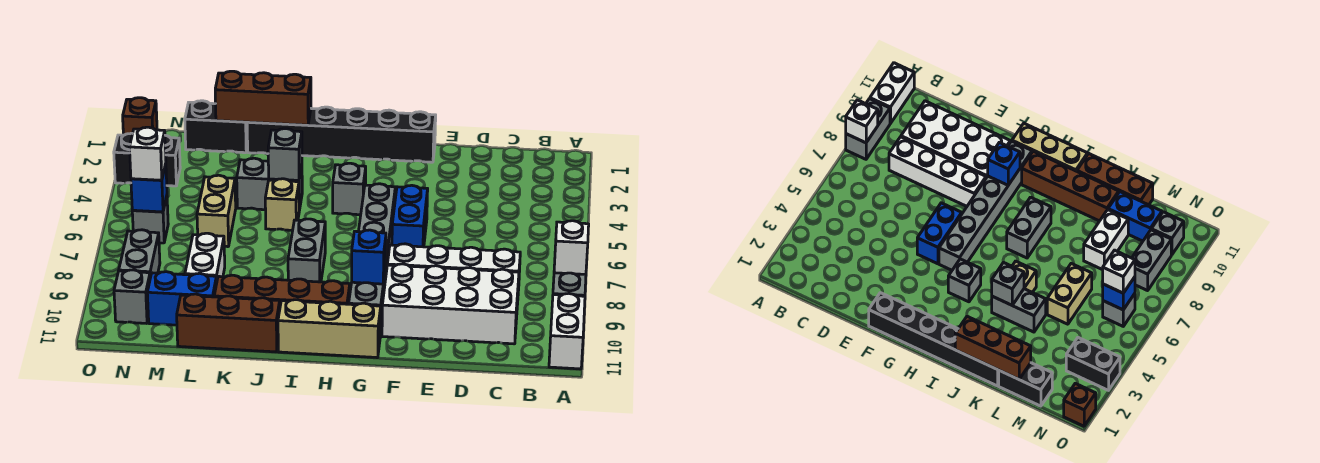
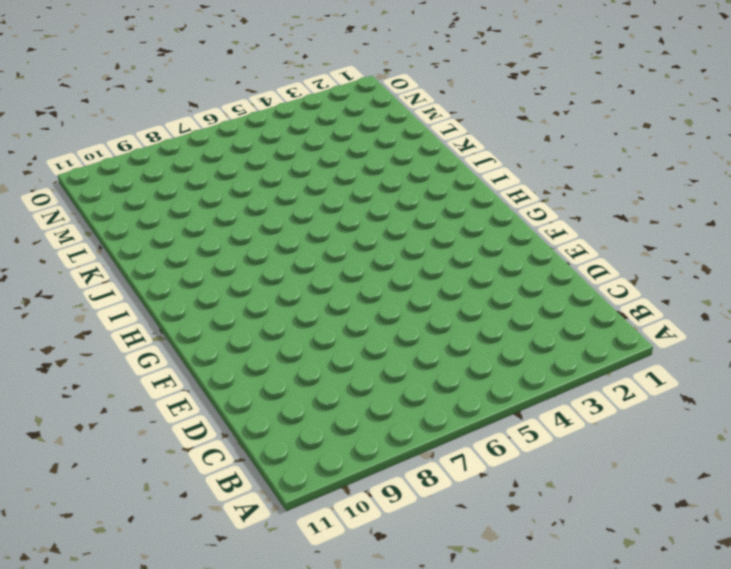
none -> grey 1x2 brick [553,273,586,296]
none -> white 1x2 brick [549,294,585,369]
none -> white 1x4 brick [387,244,520,290]

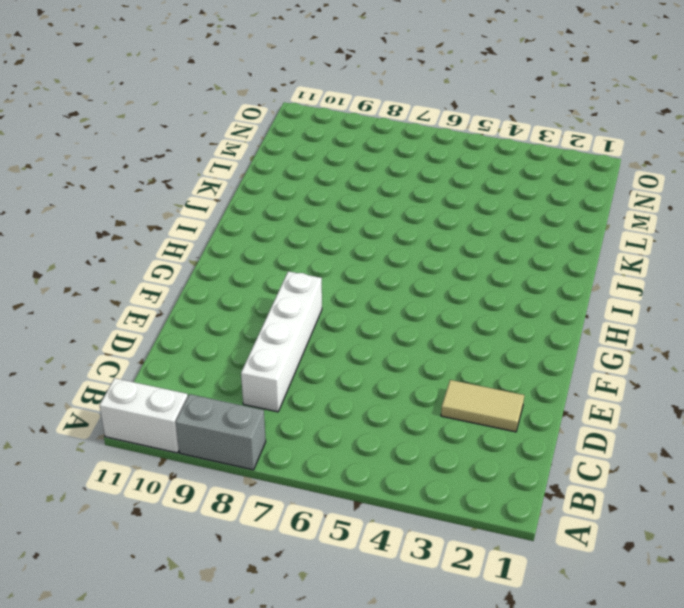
tan 1x2 tile [441,380,524,432] -> none
none -> white 2x4 brick [382,264,519,344]
none -> black 1x6 brick [247,107,436,162]
none -> blue 1x2 brick [392,185,428,247]

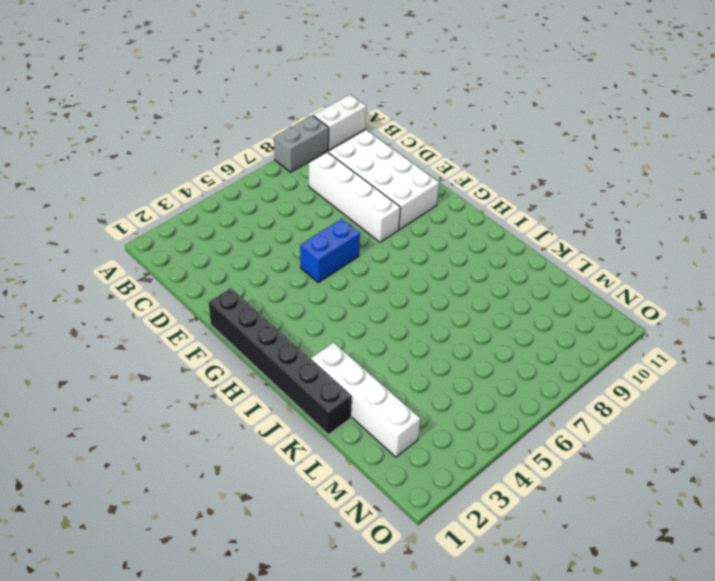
white 1x4 brick [311,343,420,457] -> none
none -> grey 1x6 brick [349,184,395,336]
none -> tan 1x3 brick [278,300,381,358]
none -> grey 1x1 brick [333,163,366,215]

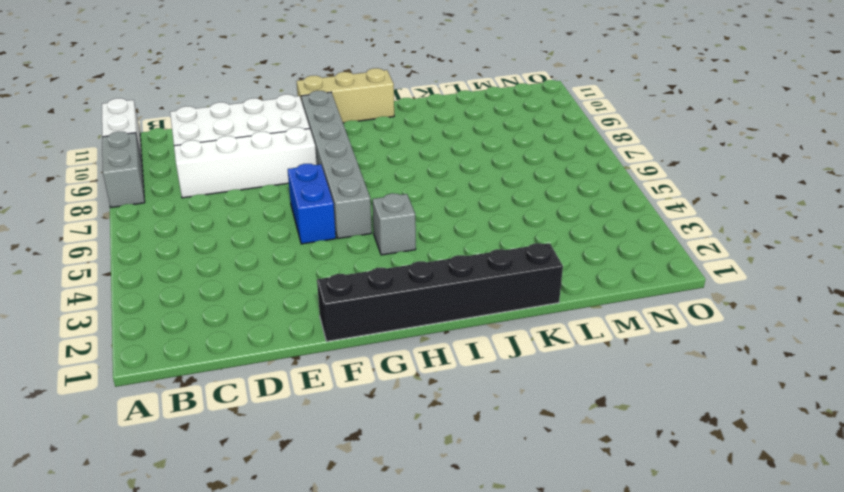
none -> brown 1x4 brick [214,275,350,305]
none -> grey 1x2 brick [288,219,325,282]
none -> grey 1x2 brick [237,158,302,210]

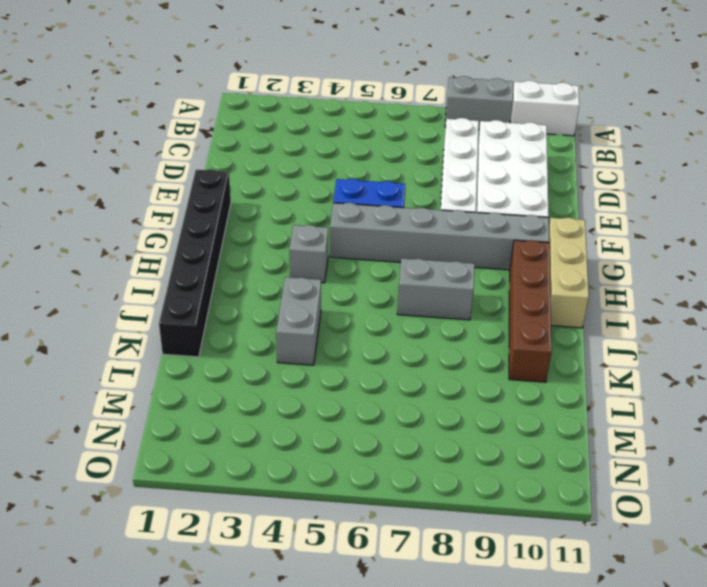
none -> tan 1x1 brick [265,179,299,230]
none -> brown 1x3 brick [177,294,280,352]
none -> black 1x2 brick [185,101,248,153]

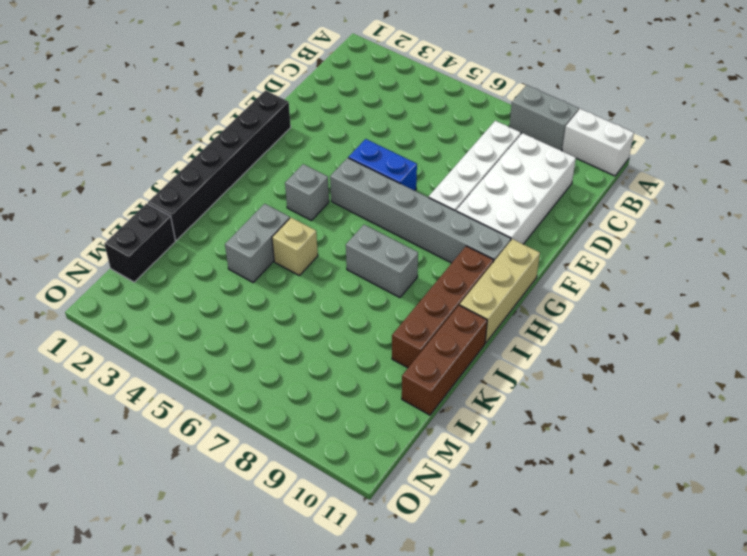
none -> tan 1x2 brick [197,175,236,247]
none -> white 1x2 brick [185,233,225,279]
none -> blue 1x2 brick [147,272,217,325]

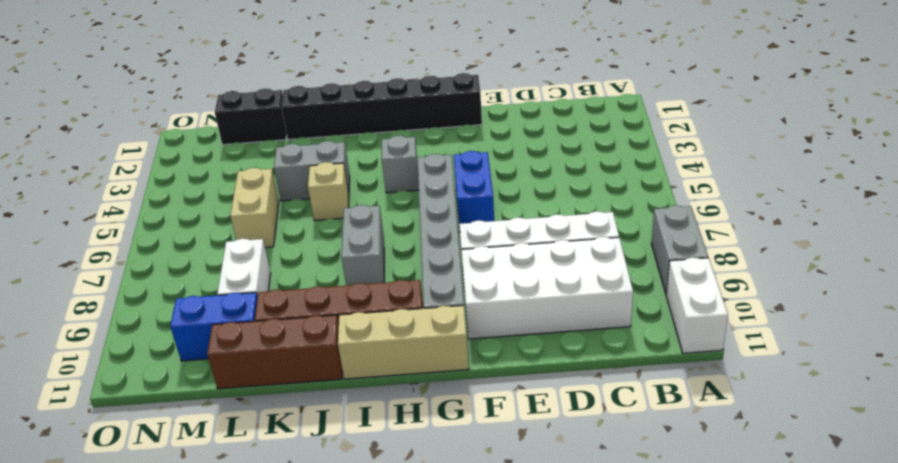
none -> black 1x2 brick [114,133,180,186]
none -> grey 1x1 brick [132,196,168,243]
none -> grey 1x2 brick [119,230,160,278]

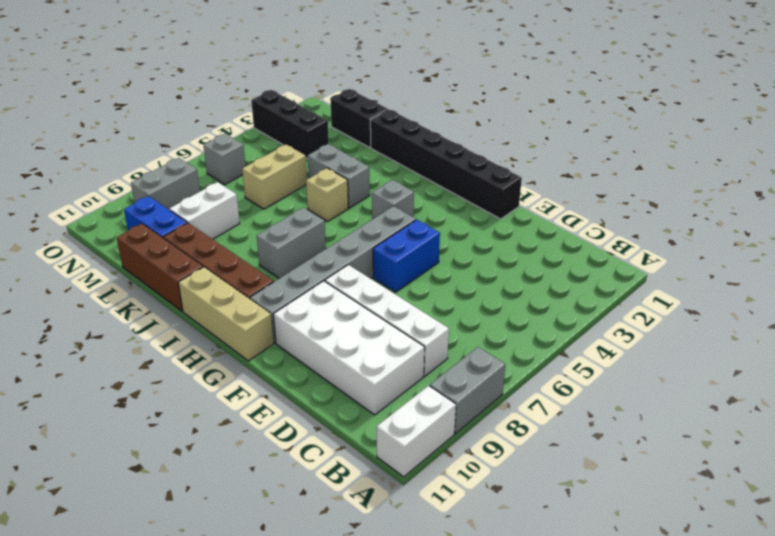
black 1x3 brick [251,90,329,159] -> black 1x2 brick [114,133,180,186]
none -> grey 1x1 brick [114,270,150,323]
none -> brown 1x1 brick [123,98,157,135]
none -> white 1x1 brick [554,221,589,274]

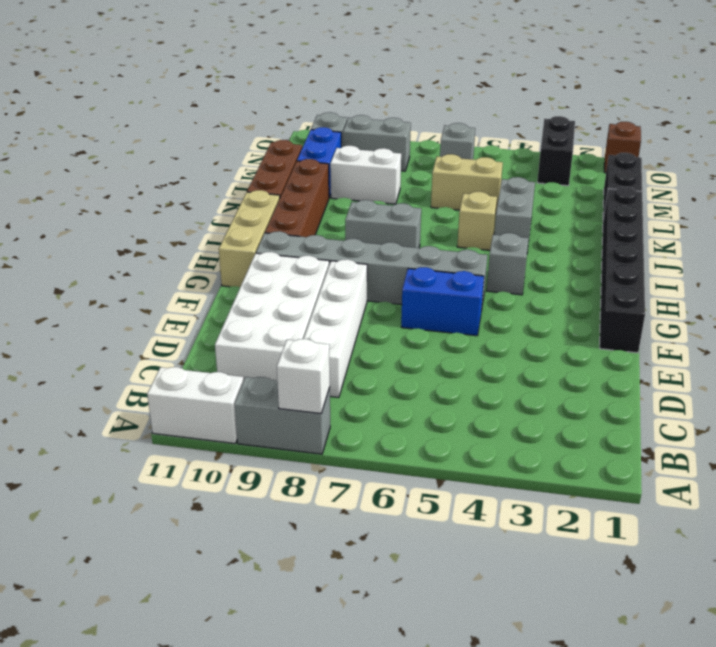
none -> blue 1x1 brick [352,230,386,284]
none -> brown 1x3 brick [215,71,311,125]
none -> grey 1x1 brick [268,129,302,180]

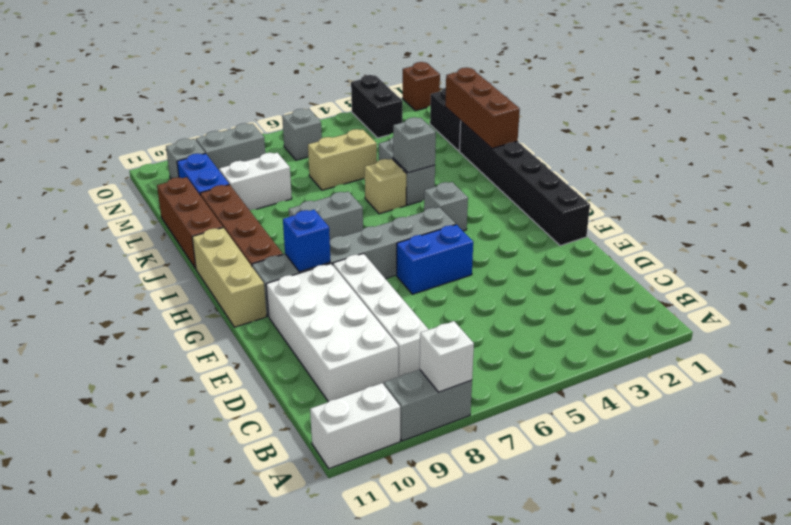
none -> blue 1x1 brick [131,164,167,212]
none -> white 1x1 brick [129,127,166,180]

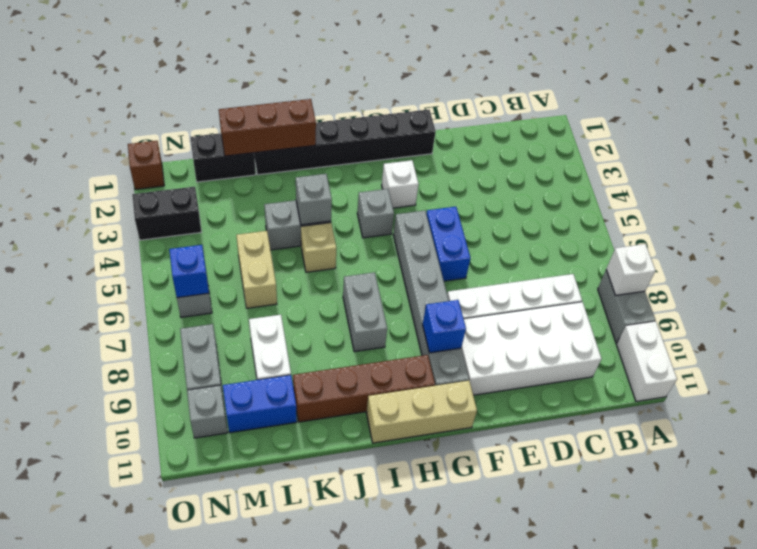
white 1x1 brick [382,160,419,208] -> white 1x1 brick moved to [129,127,166,180]
none -> brown 1x3 brick [177,294,280,352]

